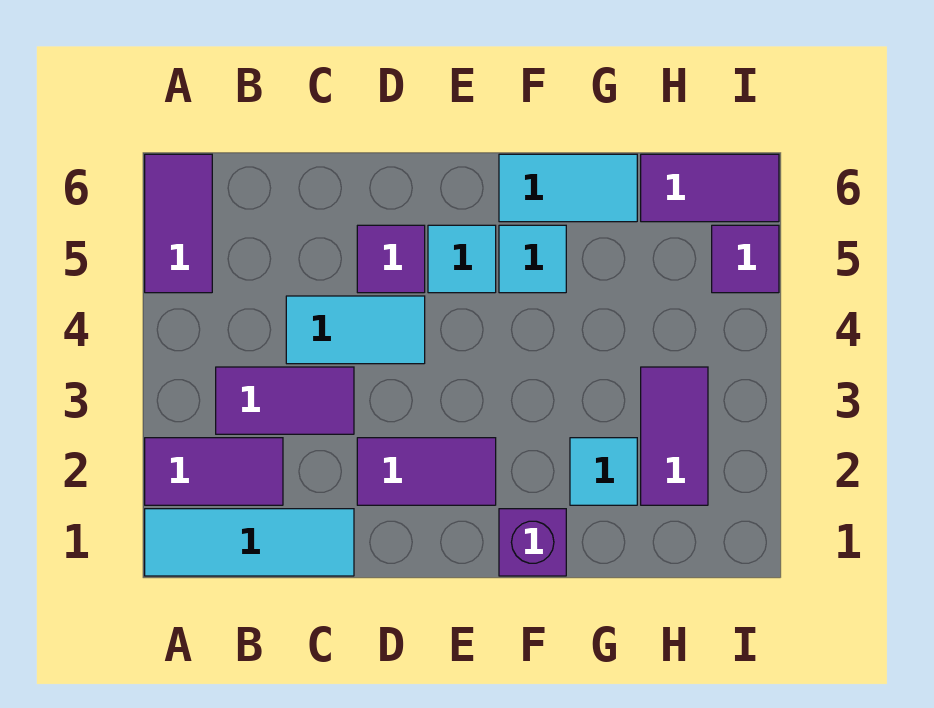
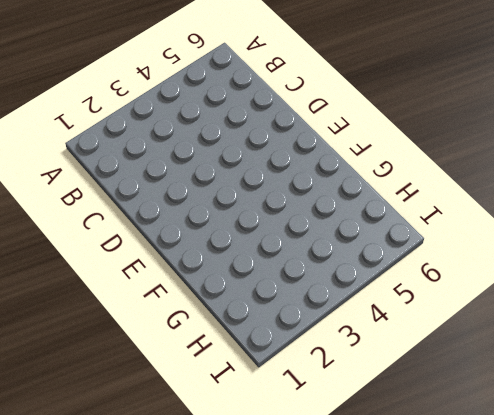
none -> cyan 1x3 tile [145,509,354,576]
none -> purple 1x2 tile [145,438,283,505]
none -> purple 1x2 tile [145,154,212,293]

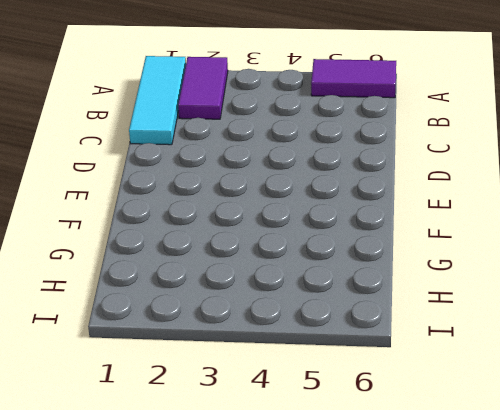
none -> purple 1x2 tile [216,367,354,434]
none -> cyan 1x2 tile [286,296,425,364]
none -> purple 1x2 tile [357,438,496,505]

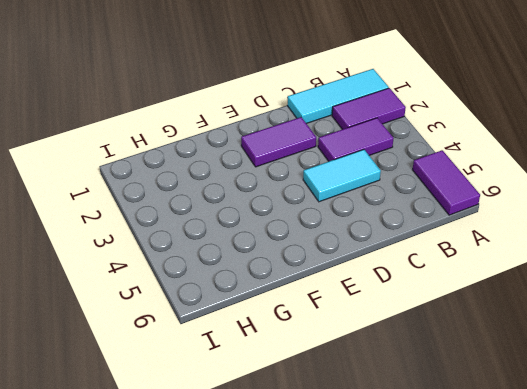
none -> purple 1x1 tile [357,225,425,293]
none -> cyan 1x1 tile [428,225,496,293]
none -> purple 1x1 brick [499,509,566,576]

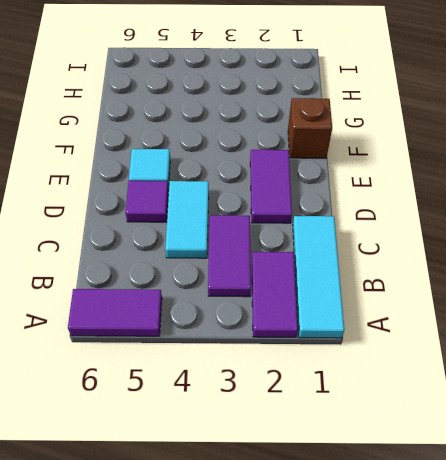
brown 1x1 brick [288,98,332,158] -> purple 1x1 brick [499,509,566,576]
none -> cyan 1x1 tile [499,225,566,293]
none -> cyan 1x2 tile [499,154,637,222]
none -> cyan 1x1 tile [570,438,637,505]

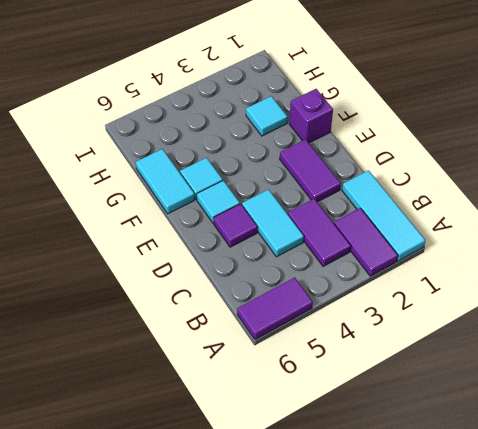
none -> purple 1x2 tile [641,367,708,505]
none -> purple 1x2 tile [641,154,779,222]
none -> purple 1x1 tile [712,225,779,293]

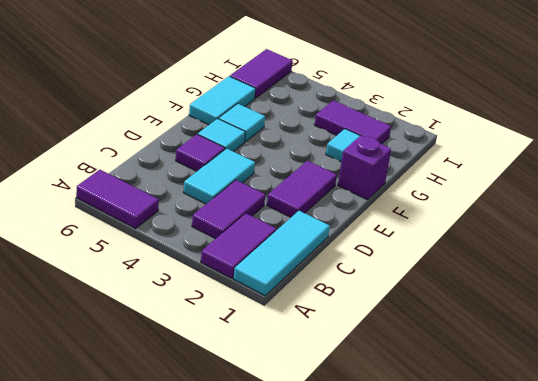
none -> purple 1x1 tile [712,225,779,293]

